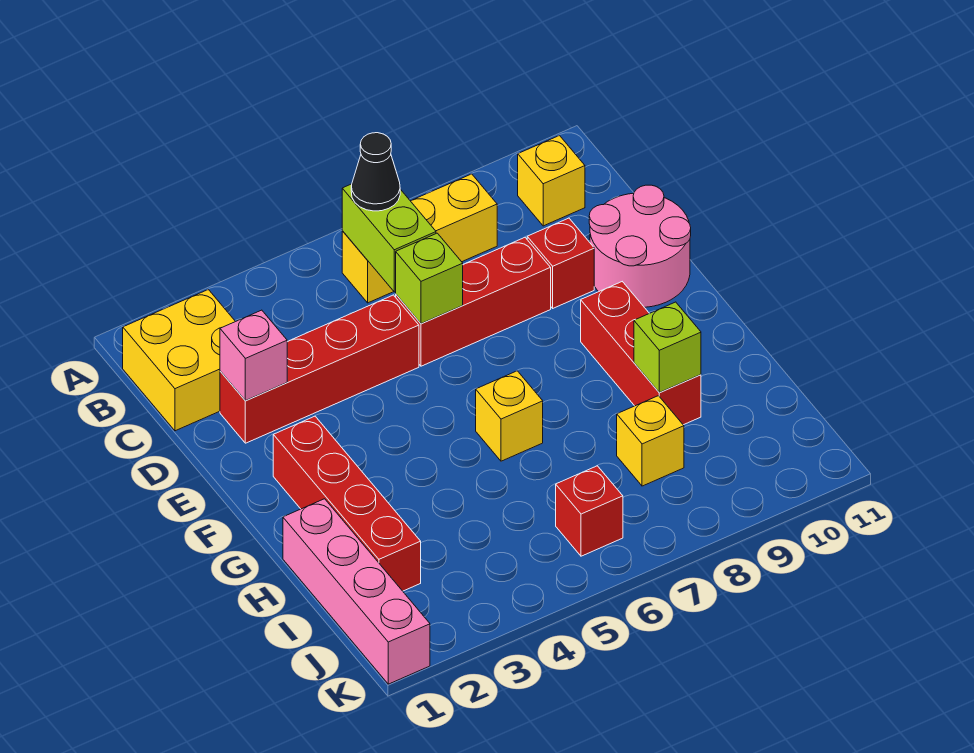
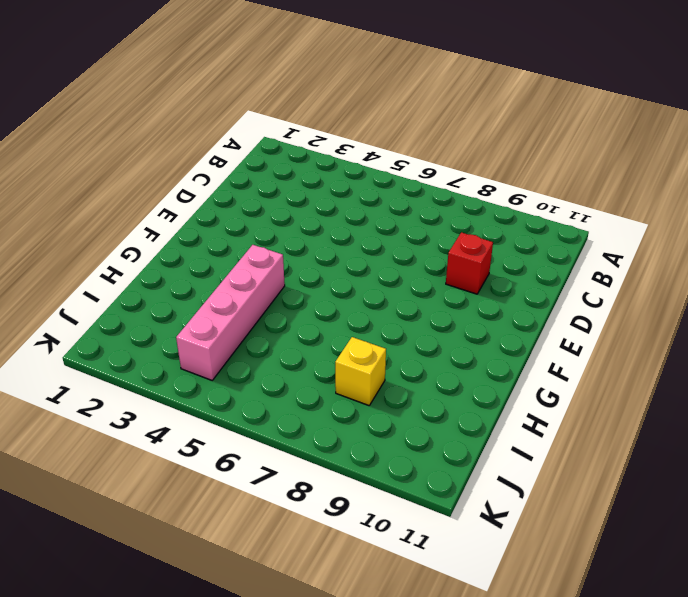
pink 1x4 brick [176,245,285,380] -> pink 1x4 brick moved to [283,499,430,684]
none -> yellow 2x2 brick [123,289,235,431]
none -> yellow 1x3 brick [342,174,497,303]
none -> yellow 1x1 brick [518,135,585,226]

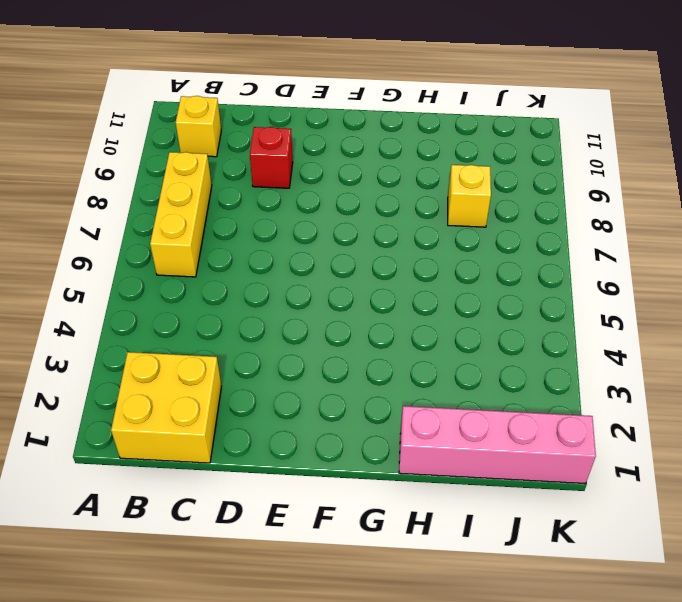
none -> red 1x4 brick [220,295,419,443]
none -> red 1x3 brick [396,237,551,366]
none -> pink 2x2 round brick [589,185,691,307]

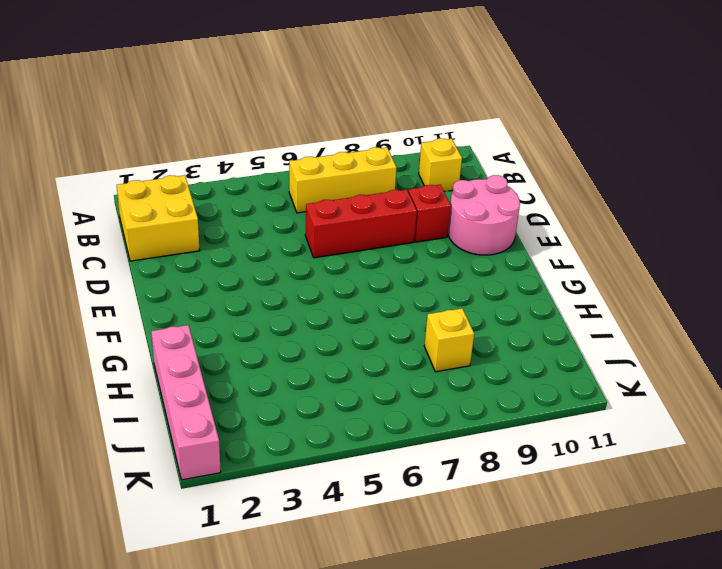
none -> red 1x4 brick [220,295,419,443]
none -> red 1x4 brick [273,416,421,591]
none -> red 1x3 brick [581,282,701,425]

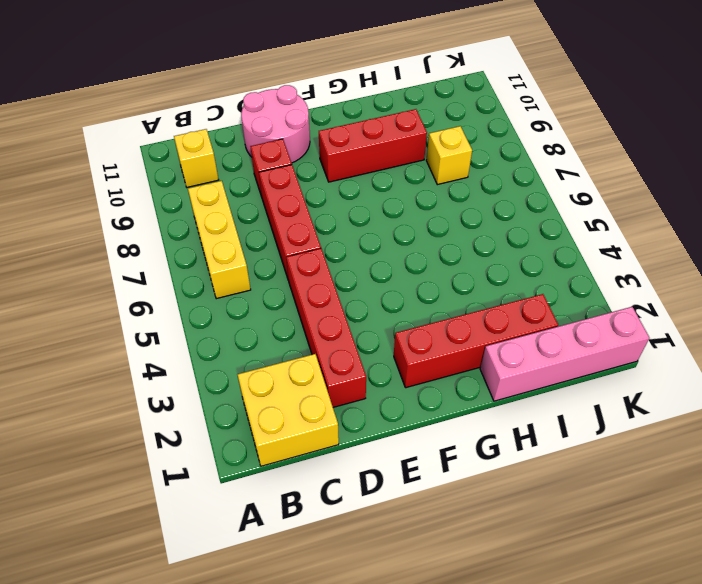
none -> yellow 1x1 brick [476,371,543,461]
none -> red 1x1 brick [556,466,623,556]
none -> lime 1x2 brick [342,184,436,292]

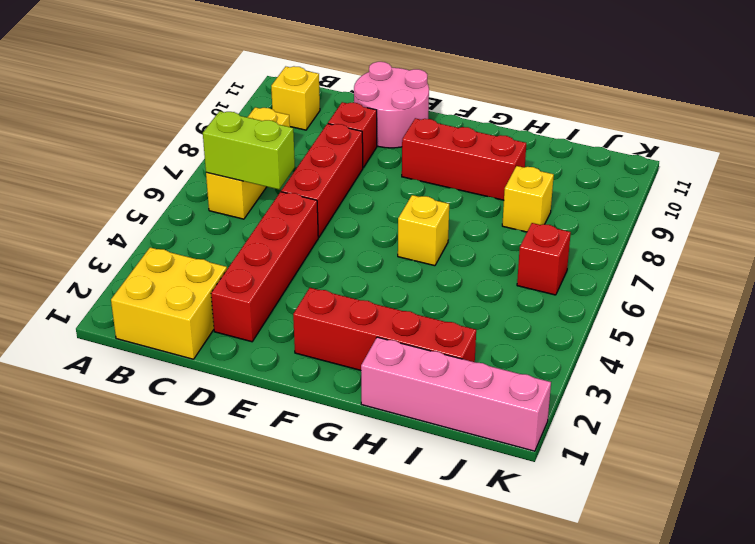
none -> pink 1x1 brick [220,310,287,401]
none -> lime 1x1 brick [396,233,463,324]
none -> lime 1x1 brick [634,302,701,393]

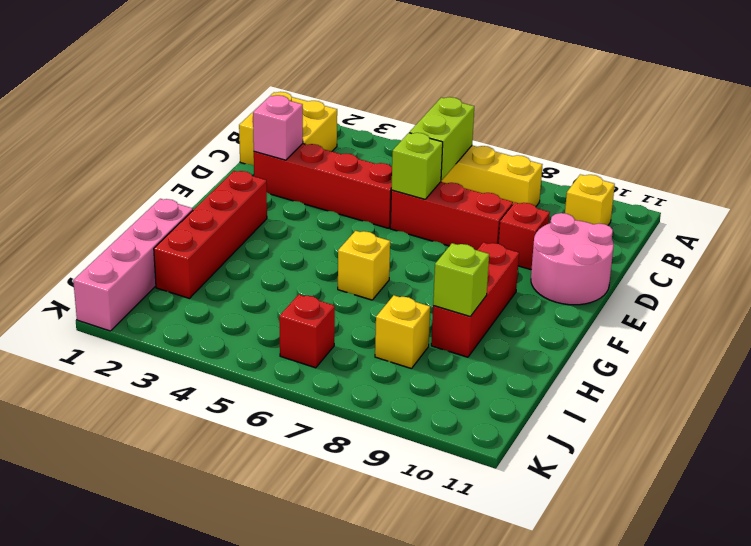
none -> black 1x1 cone [351,133,400,211]

